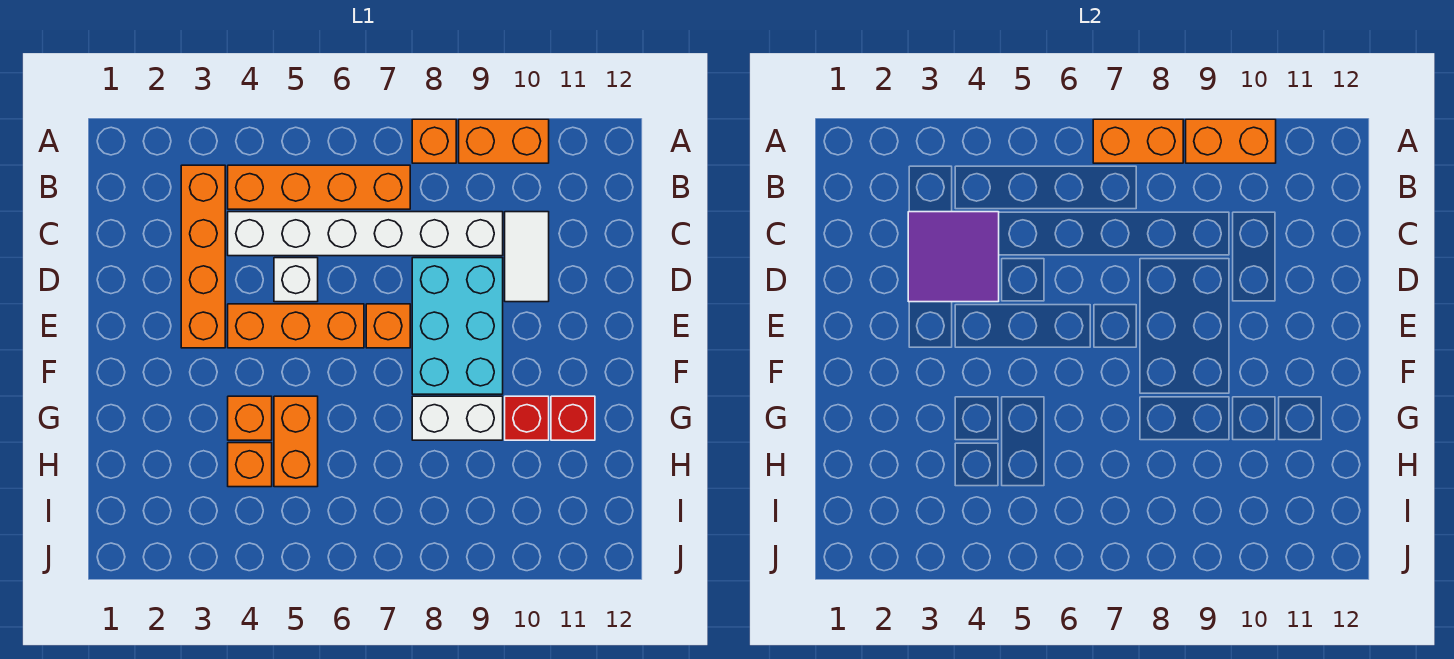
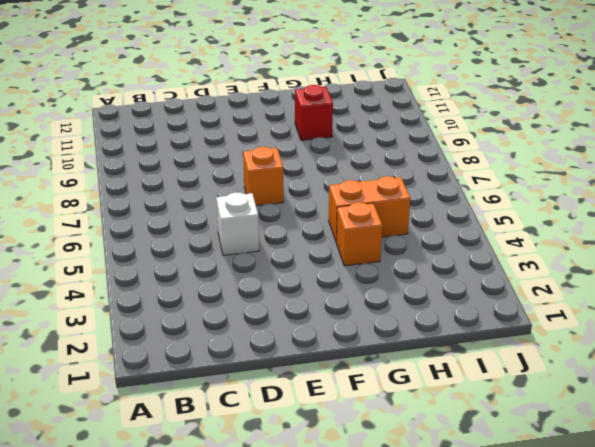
none -> orange 1x1 brick [412,119,456,163]
none -> orange 1x2 brick [459,119,549,163]
none -> orange 1x4 brick [181,165,225,348]

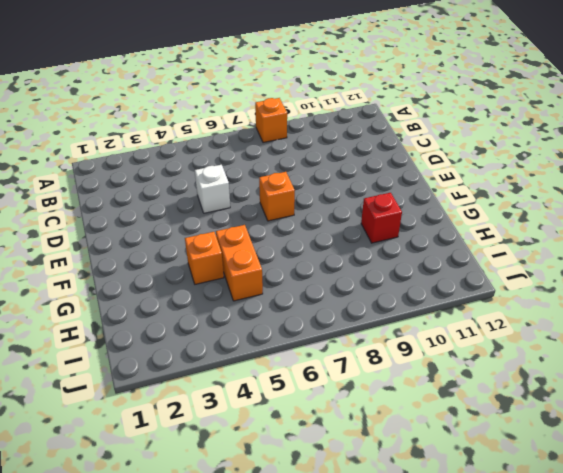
none -> orange 1x2 brick [459,119,549,163]
none -> orange 1x4 brick [181,165,225,348]
none -> orange 1x4 brick [228,165,410,209]

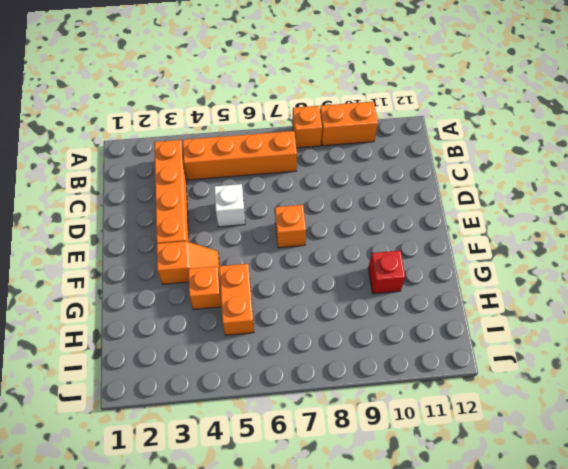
orange 1x2 slope [157,241,220,284] -> none
none -> white 1x6 brick [228,212,503,256]
none -> white 1x2 tile [505,212,549,302]
none -> cyan 2x3 brick [412,258,503,394]

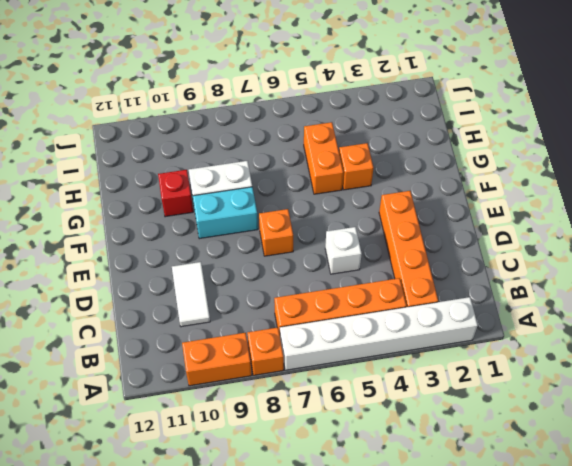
white 1x6 brick [280,297,478,370] -> white 1x6 brick moved to [228,212,503,256]
cyan 1x2 brick [193,187,258,239] -> cyan 2x3 brick [412,258,503,394]
none -> orange 1x3 brick [228,304,364,348]
none -> red 1x1 brick [551,396,595,440]
none -> orange 1x1 brick [228,443,272,487]

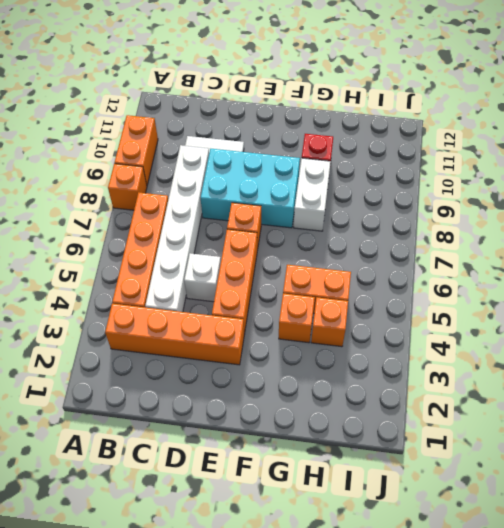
none -> red 1x1 brick [551,396,595,440]
none -> orange 1x2 brick [1093,119,1183,163]
none -> orange 1x2 brick [1186,119,1276,163]

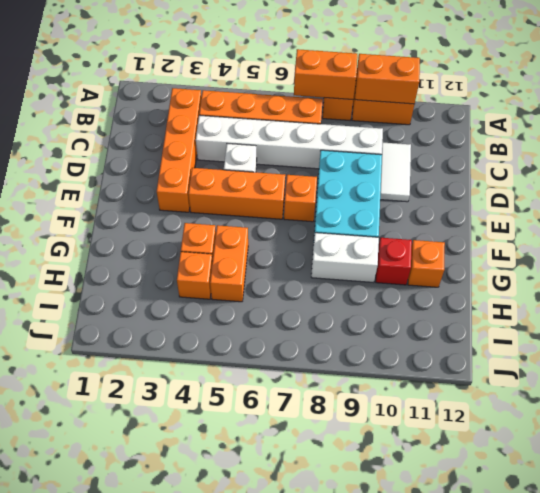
orange 1x1 brick [408,240,445,287] -> red 1x1 brick [551,396,595,440]
none -> purple 2x2 tile [908,212,999,302]

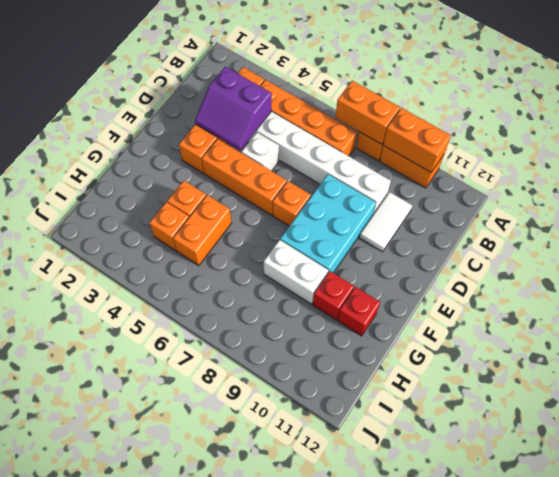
purple 2x2 slope [195,67,272,150] -> purple 2x2 tile [908,212,999,302]

